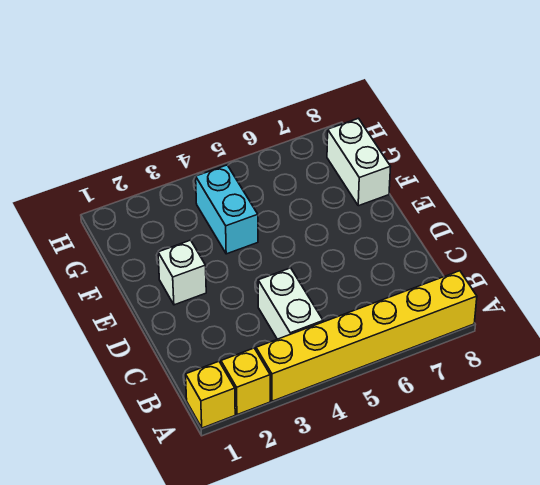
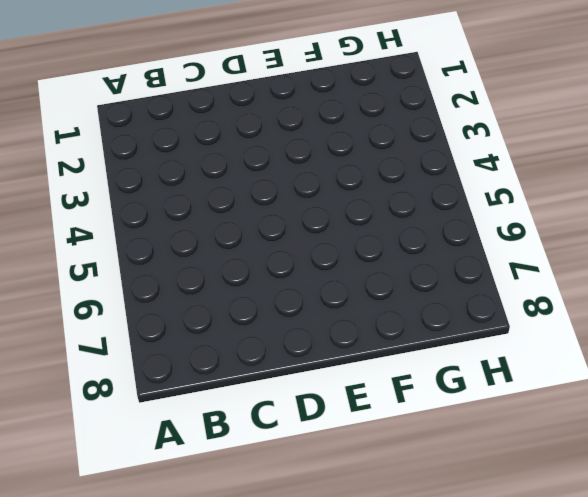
none -> yellow 1x1 brick [186,361,235,428]
none -> yellow 1x1 brick [221,348,270,415]

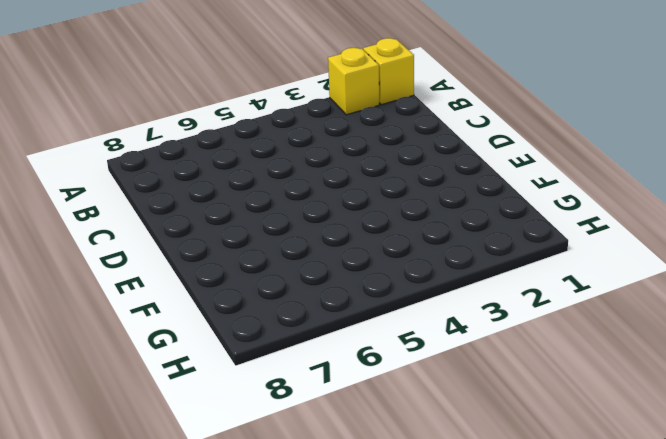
none -> yellow 1x6 brick [256,271,477,401]
none -> white 1x2 brick [258,268,323,339]

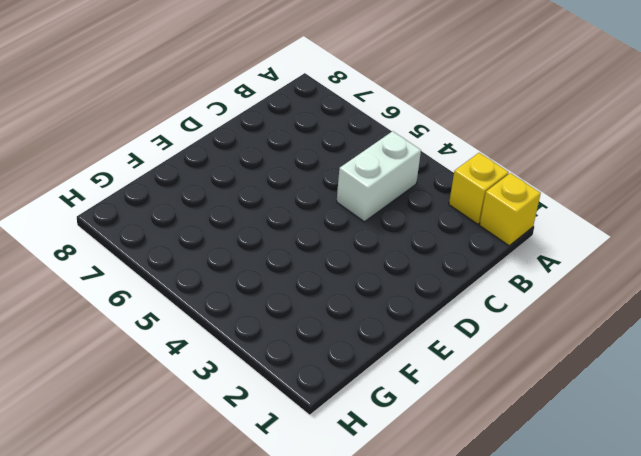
none -> yellow 1x6 brick [256,271,477,401]
none -> white 1x1 brick [158,240,206,305]

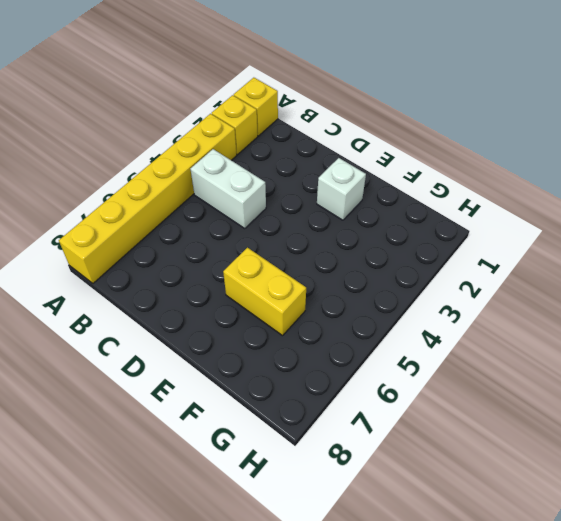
yellow 1x2 brick [223,248,306,336] -> none
none -> cyan 1x2 brick [196,165,258,254]
none -> white 1x2 brick [327,118,391,206]

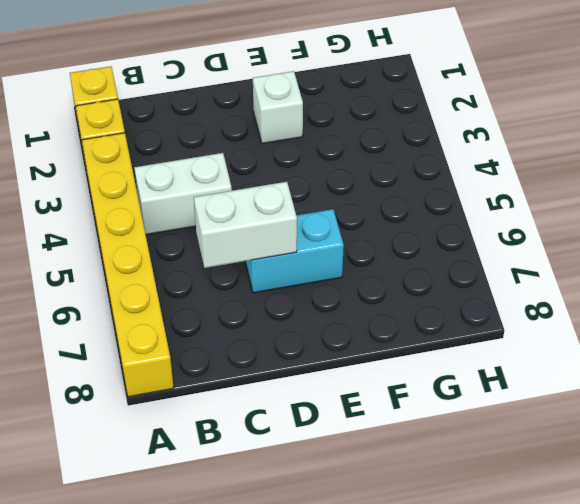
white 1x2 brick [194,182,297,268] -> white 1x2 brick moved to [327,118,391,206]
cyan 1x2 brick [245,209,344,293] -> cyan 1x2 brick moved to [196,165,258,254]

